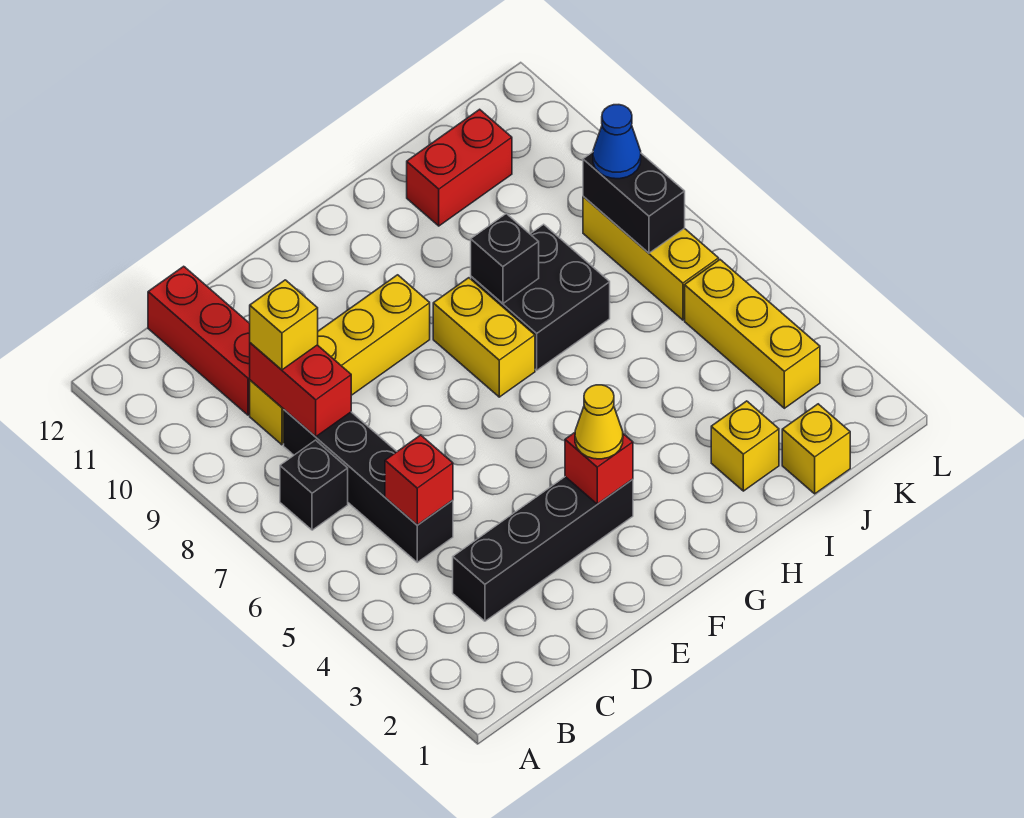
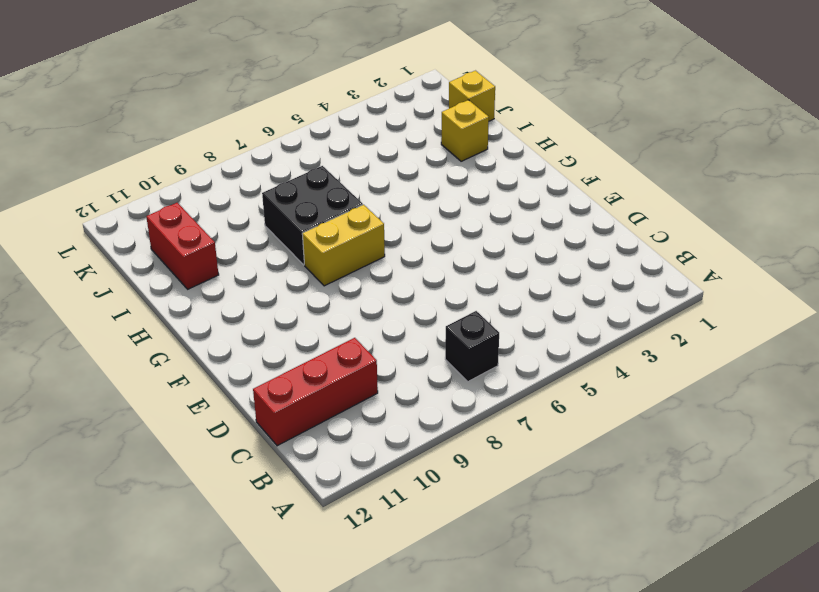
none -> black 1x4 brick [453,477,633,621]
none -> black 1x4 brick [284,410,453,562]
none -> yellow 1x4 brick [250,275,430,445]

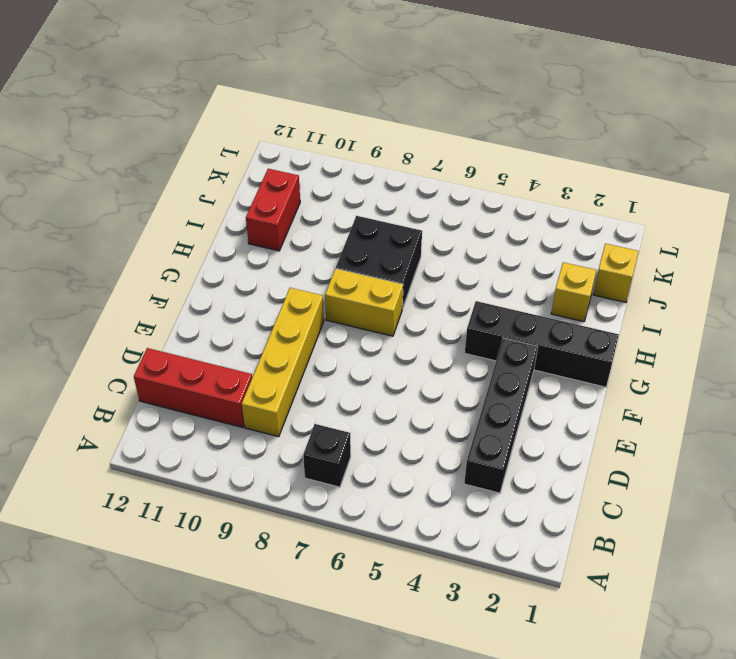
black 1x4 brick [465,301,619,387] -> black 1x4 brick moved to [284,410,453,562]
none -> yellow 1x3 brick [685,260,820,408]
none -> yellow 1x3 brick [583,197,719,320]
none -> red 1x1 brick [385,435,453,525]

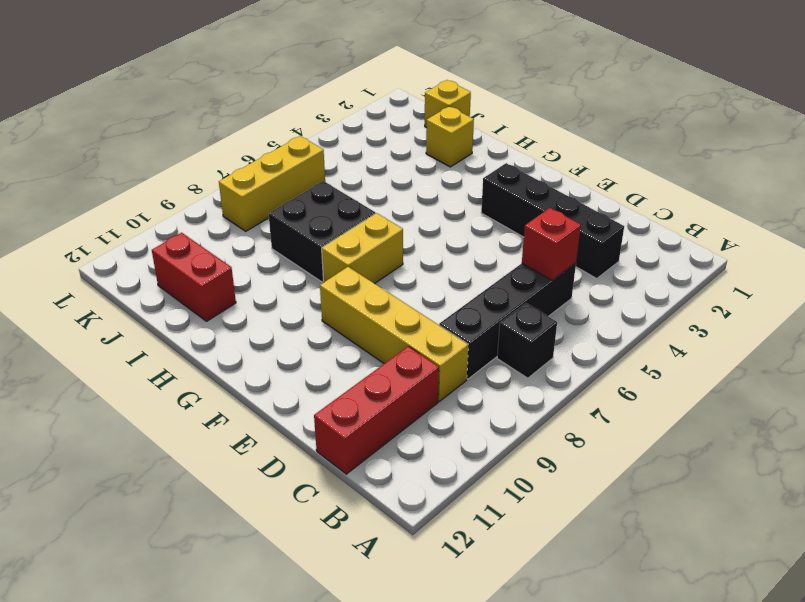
none -> yellow 1x3 brick [685,260,820,408]
none -> red 1x2 brick [250,343,351,437]
none -> red 1x1 brick [565,433,633,504]

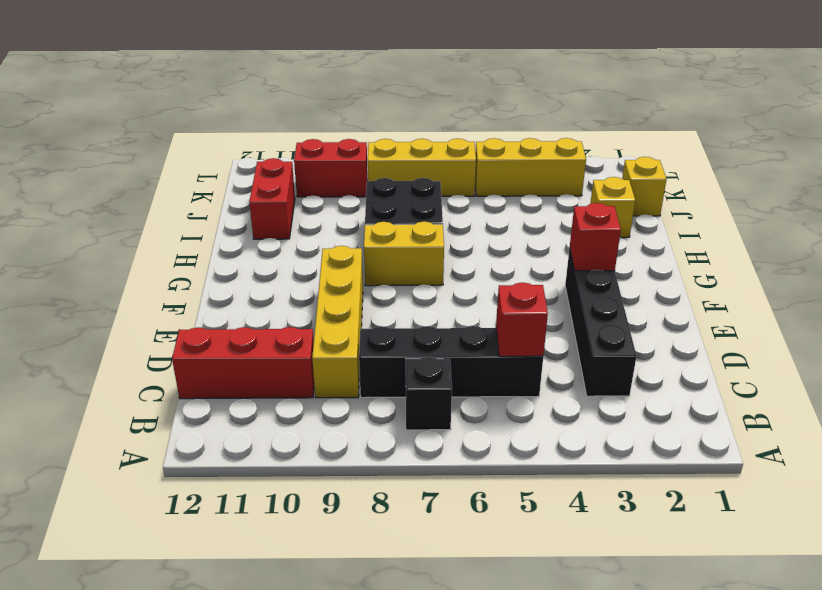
red 1x2 brick [294,139,368,197] -> red 1x2 brick moved to [250,343,351,437]
none -> black 1x1 brick [471,214,539,304]
none -> black 1x2 brick [583,152,685,253]
none -> yellow 1x1 brick [250,280,318,370]

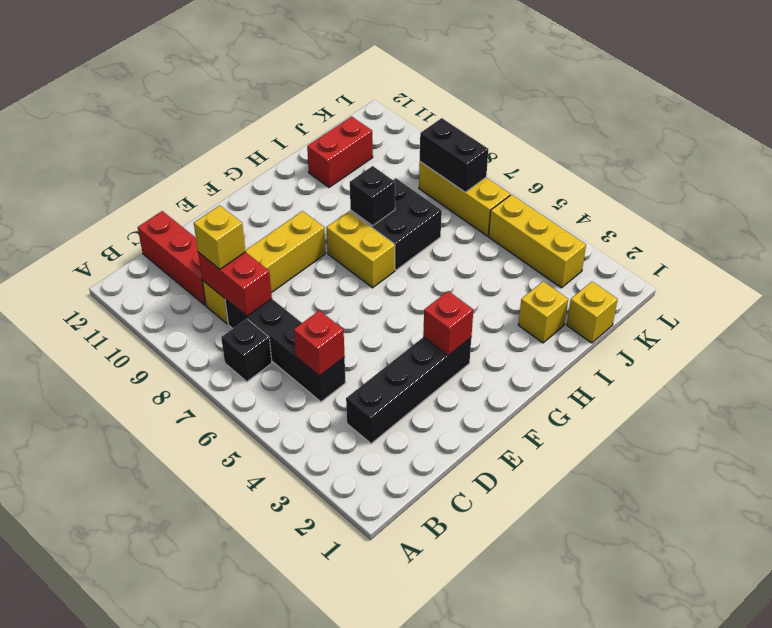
none -> yellow 1x1 cone [575,385,623,459]
none -> blue 1x1 cone [593,105,641,179]

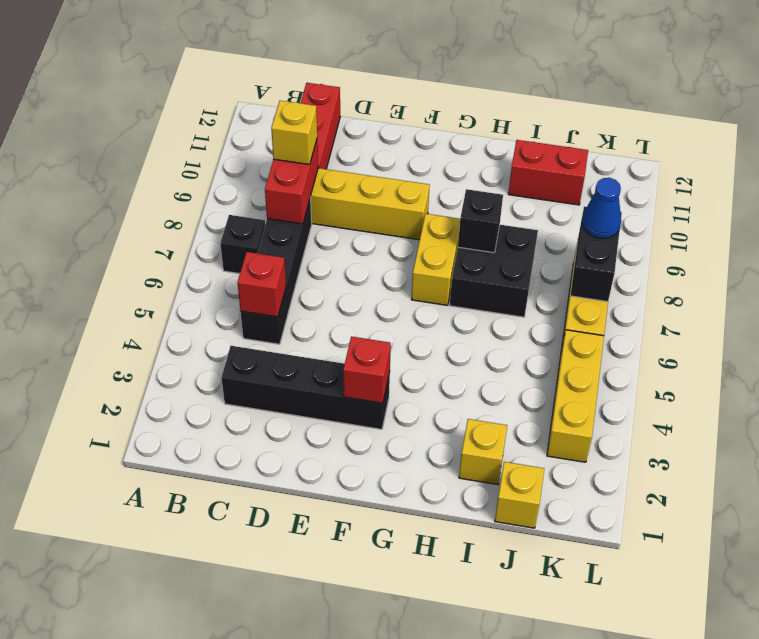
none -> yellow 1x1 cone [575,385,623,459]

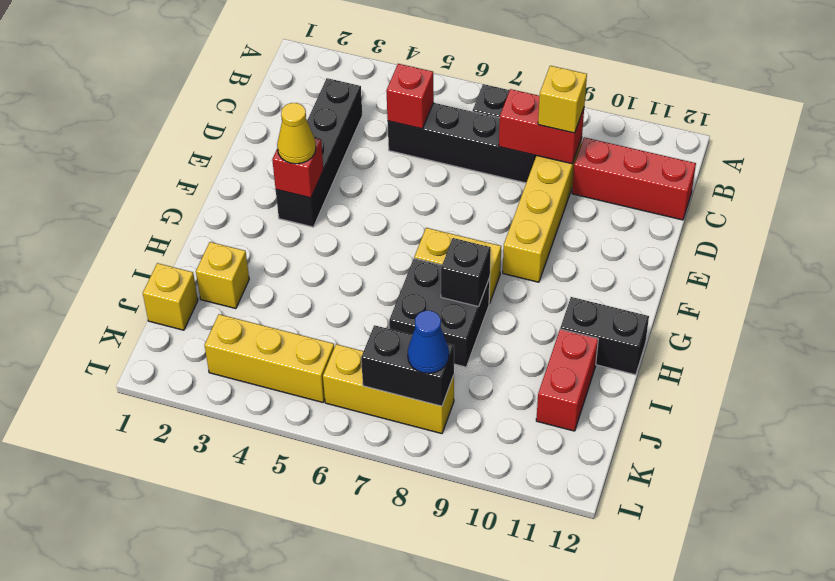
black 1x2 brick [560,297,649,375] -> none

